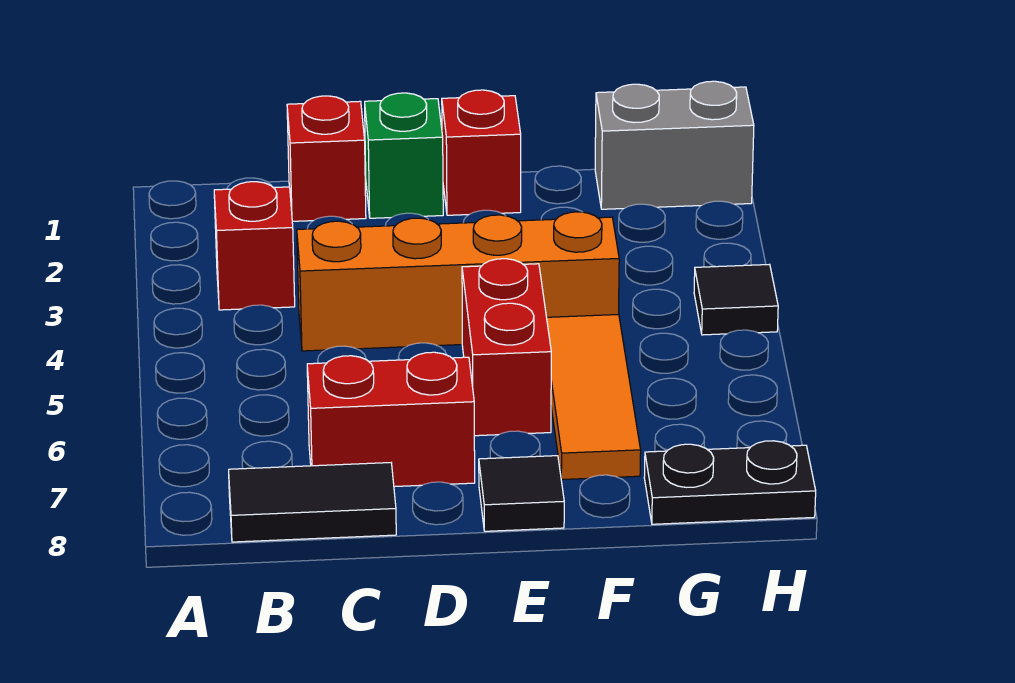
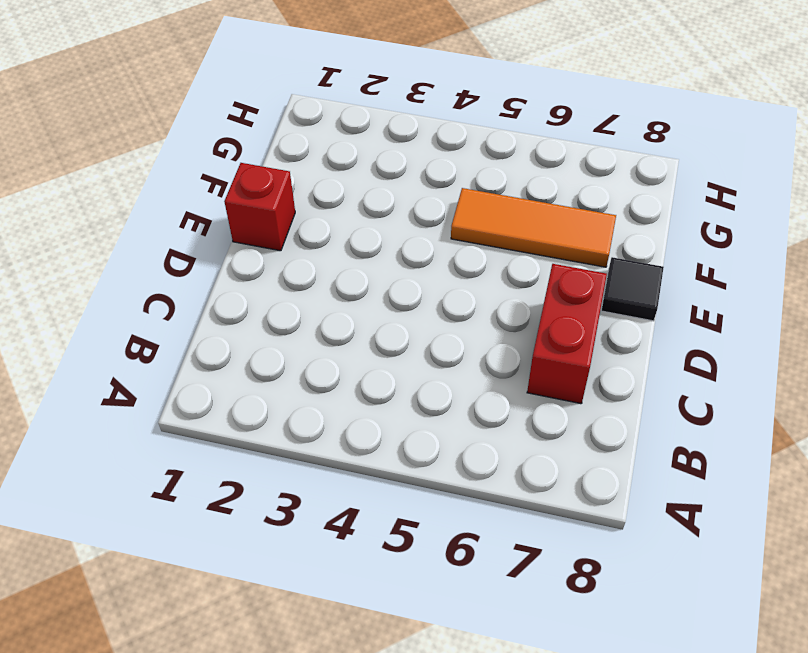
none -> red 1x1 brick [214,182,295,310]
none -> black 1x2 tile [229,463,396,542]
none -> red 1x1 brick [287,96,366,221]

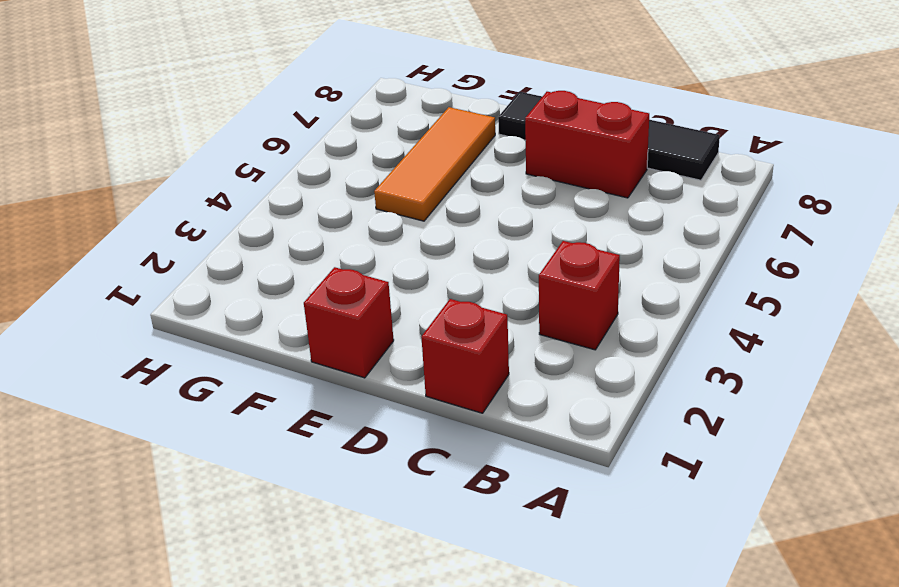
none -> orange 1x4 brick [297,212,619,351]
none -> green 1x1 brick [365,93,443,218]
none -> red 1x2 brick [462,259,551,436]

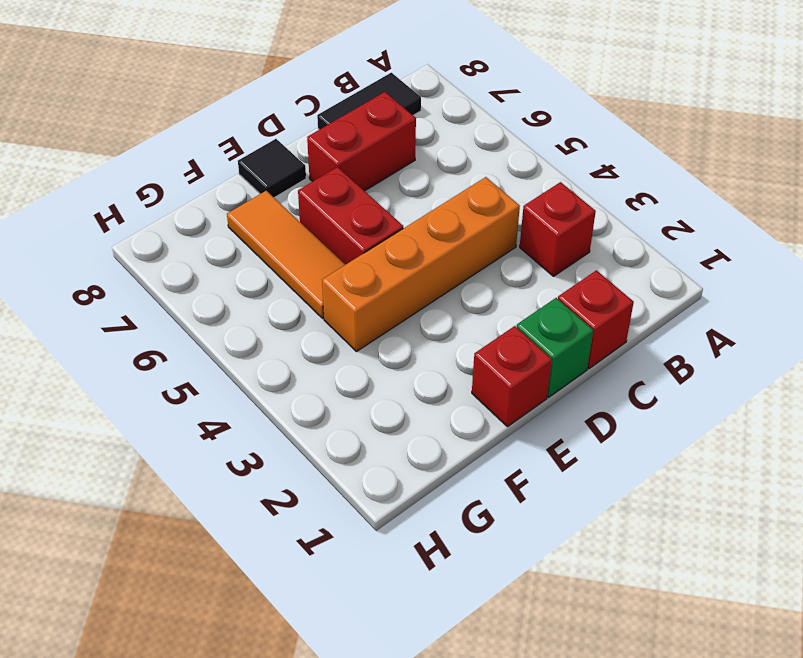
none -> grey 1x2 brick [595,81,754,209]
none -> black 1x2 plate [644,441,816,524]
none -> black 1x1 tile [694,264,778,335]

